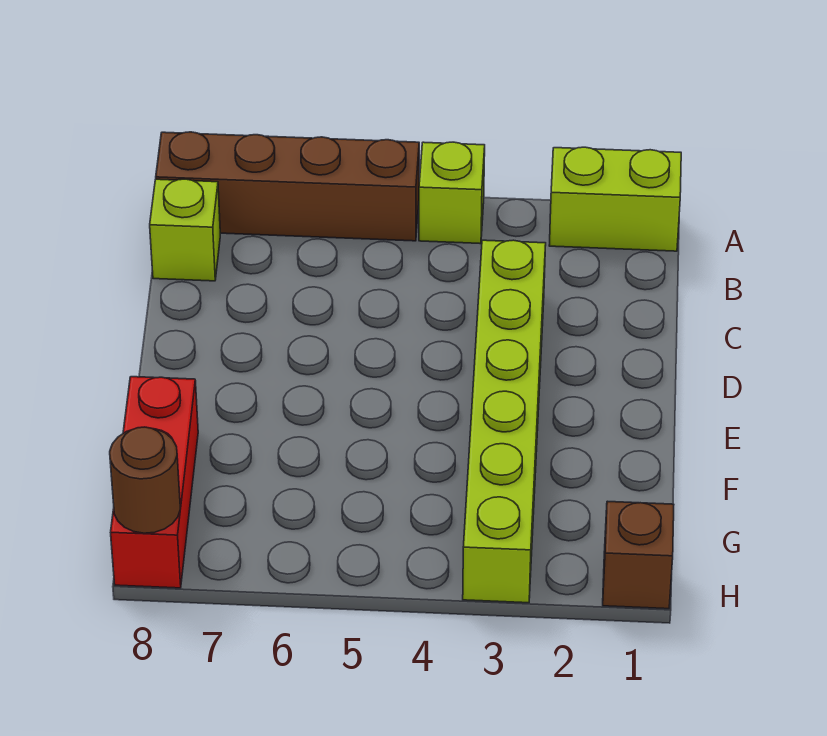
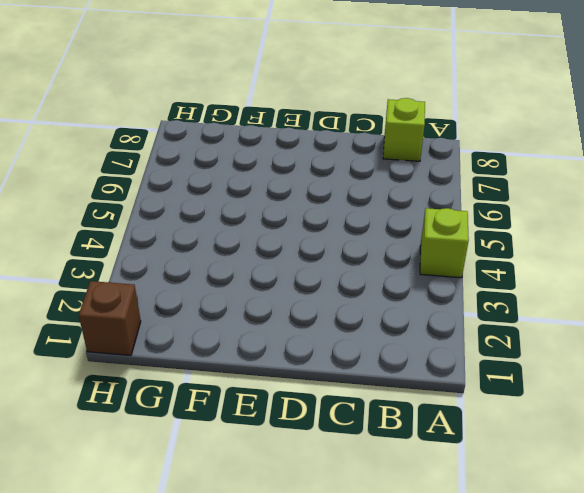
none -> lime 1x2 brick [549,147,681,251]
none -> brown 1x4 brick [156,132,419,241]

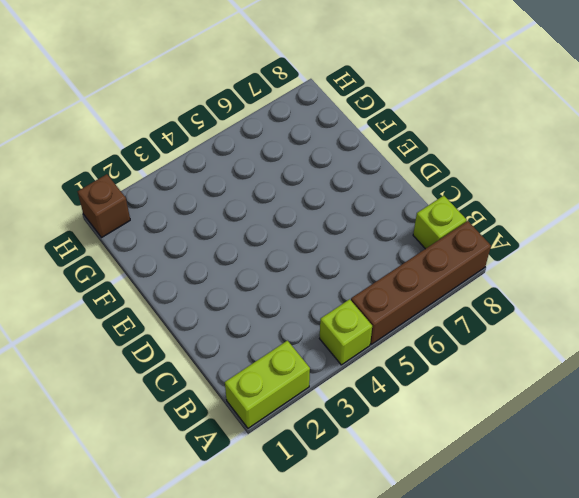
none -> lime 1x6 brick [463,240,546,603]
none -> red 1x3 brick [111,377,198,588]

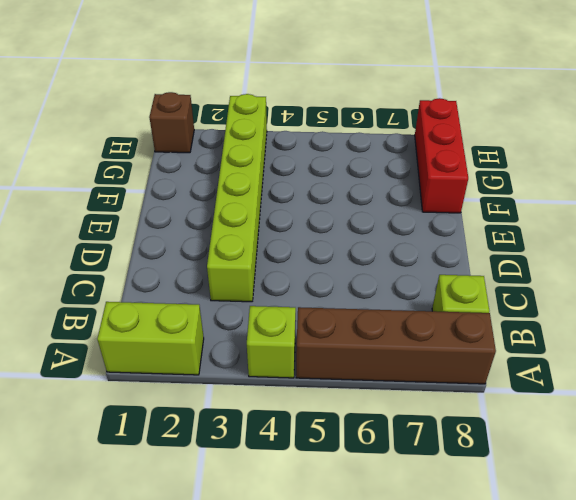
none -> brown 1x1 round brick [110,427,180,533]

